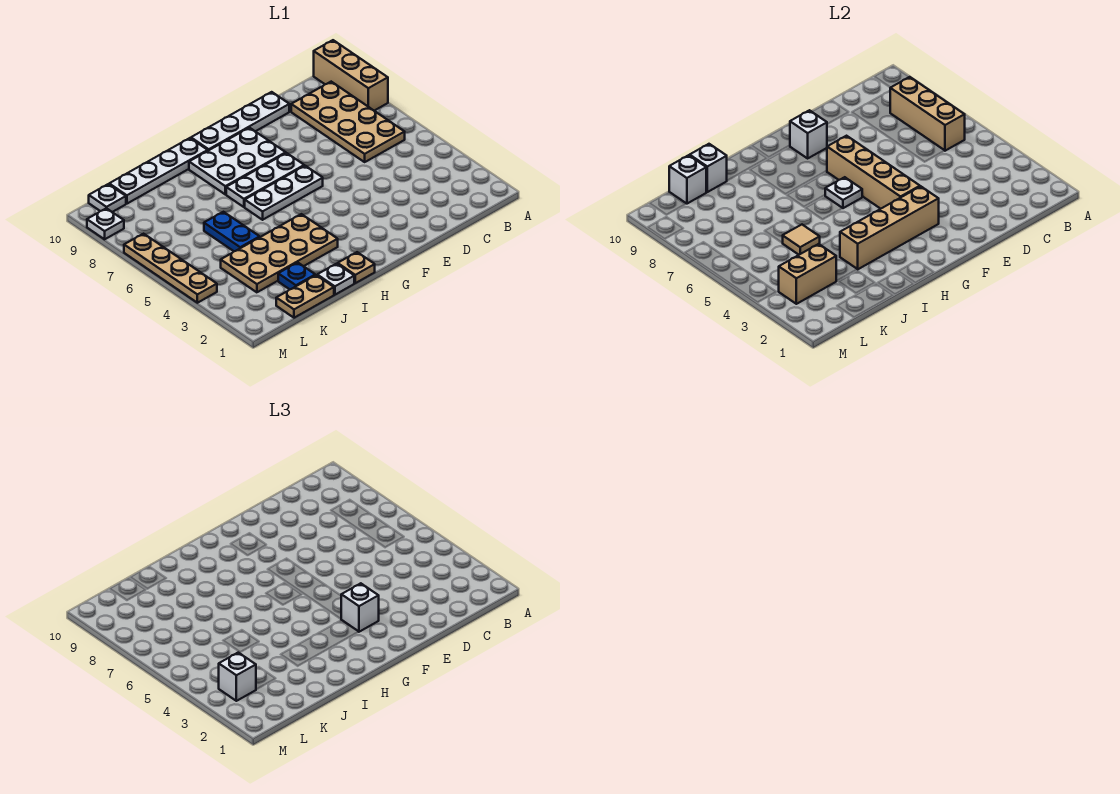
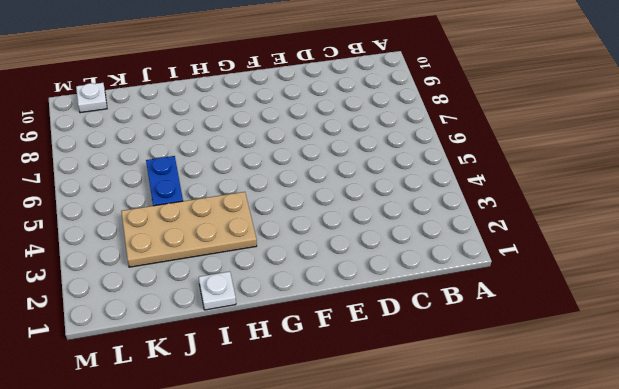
none -> tan 1x3 brick [314,40,388,111]
none -> tan 2x4 plate [291,82,405,162]
none -> white 1x4 plate [191,92,289,151]

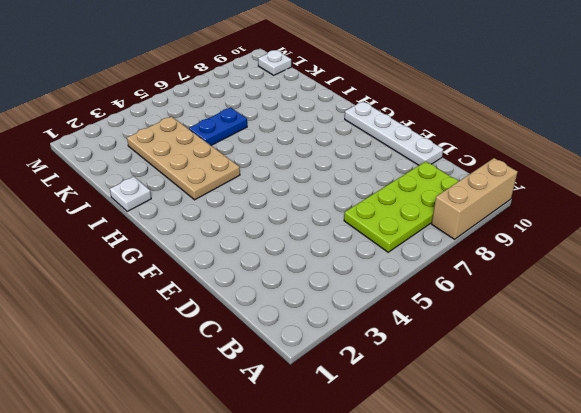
lime 2x4 plate [344,161,459,252] -> tan 2x4 plate [291,82,405,162]
none -> white 1x3 plate [245,166,323,220]
none -> white 1x3 plate [226,153,304,207]
none -> white 2x3 plate [189,128,286,194]

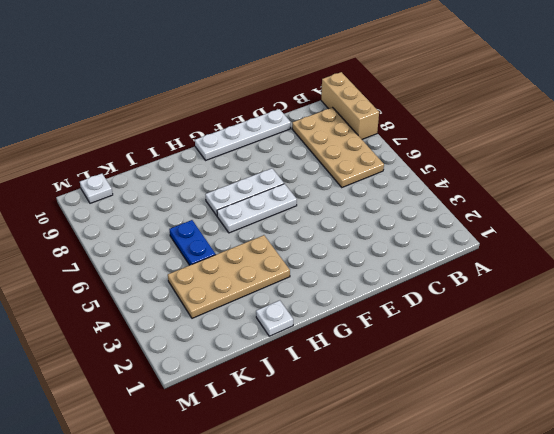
none -> white 2x3 plate [189,128,286,194]
none -> tan 1x1 plate [338,252,375,283]
none -> white 1x4 plate [109,138,208,204]

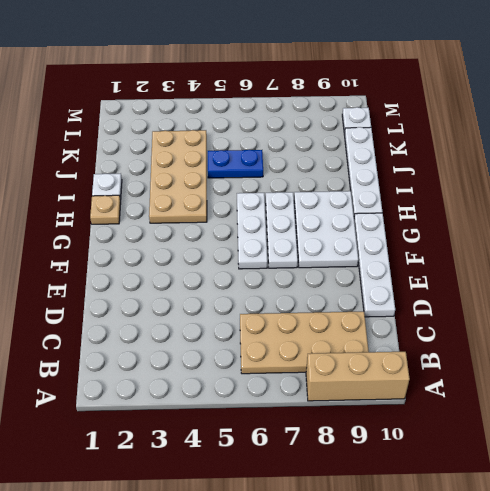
none -> tan 1x2 plate [276,275,334,318]
none -> blue 1x1 plate [278,262,315,290]
none -> tan 1x4 plate [124,234,217,303]

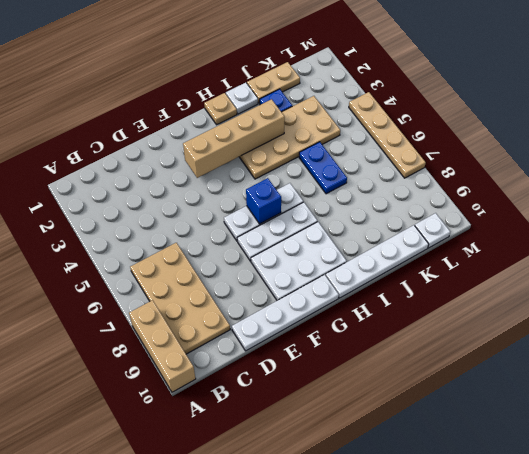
blue 1x1 brick [246,178,281,224] -> white 1x1 plate [825,177,862,208]
none -> white 1x1 plate [87,208,124,239]
none -> tan 1x3 brick [890,77,965,151]
none -> tan 1x4 brick [827,136,920,209]

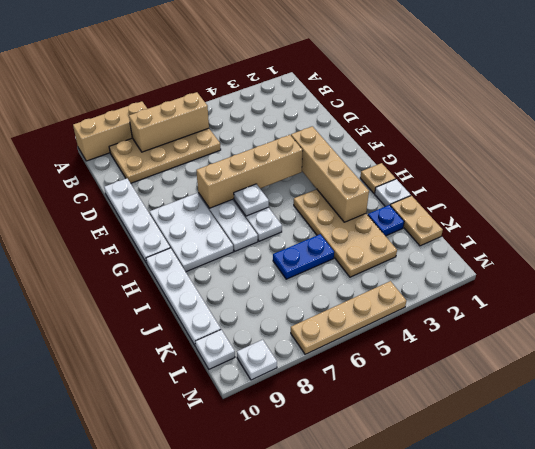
none -> white 1x1 brick [790,110,827,158]
none -> tan 1x1 tile [783,225,820,255]
none -> white 1x1 brick [690,144,727,192]

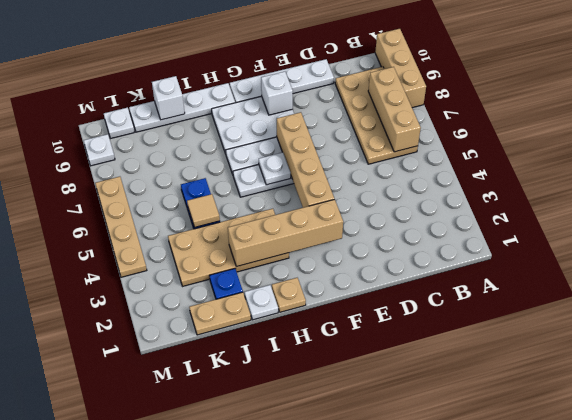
none -> tan 1x2 brick [779,244,836,304]
none -> white 1x1 brick [669,155,706,204]
none -> white 1x1 brick [341,583,379,632]

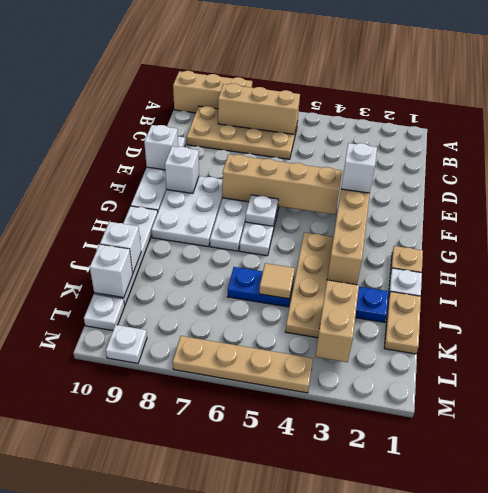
white 1x1 brick [144,125,178,170] -> white 1x1 brick moved to [219,653,256,701]

